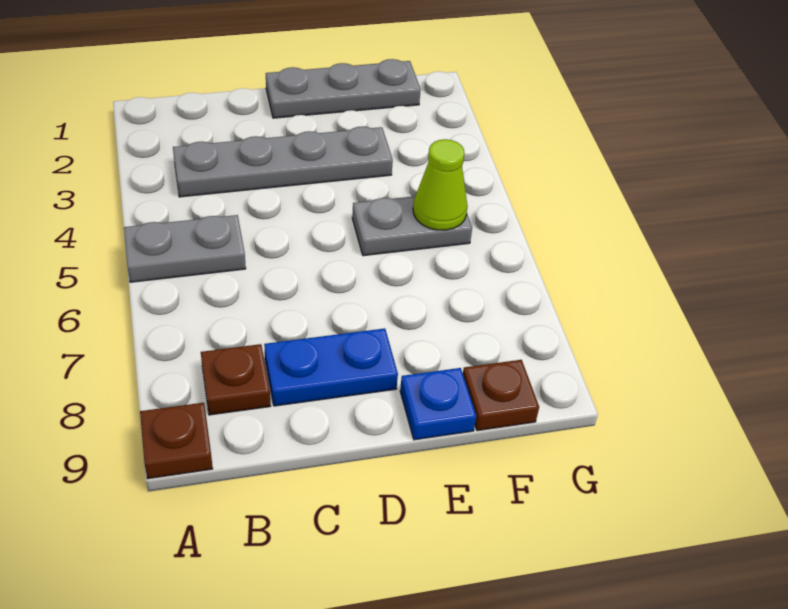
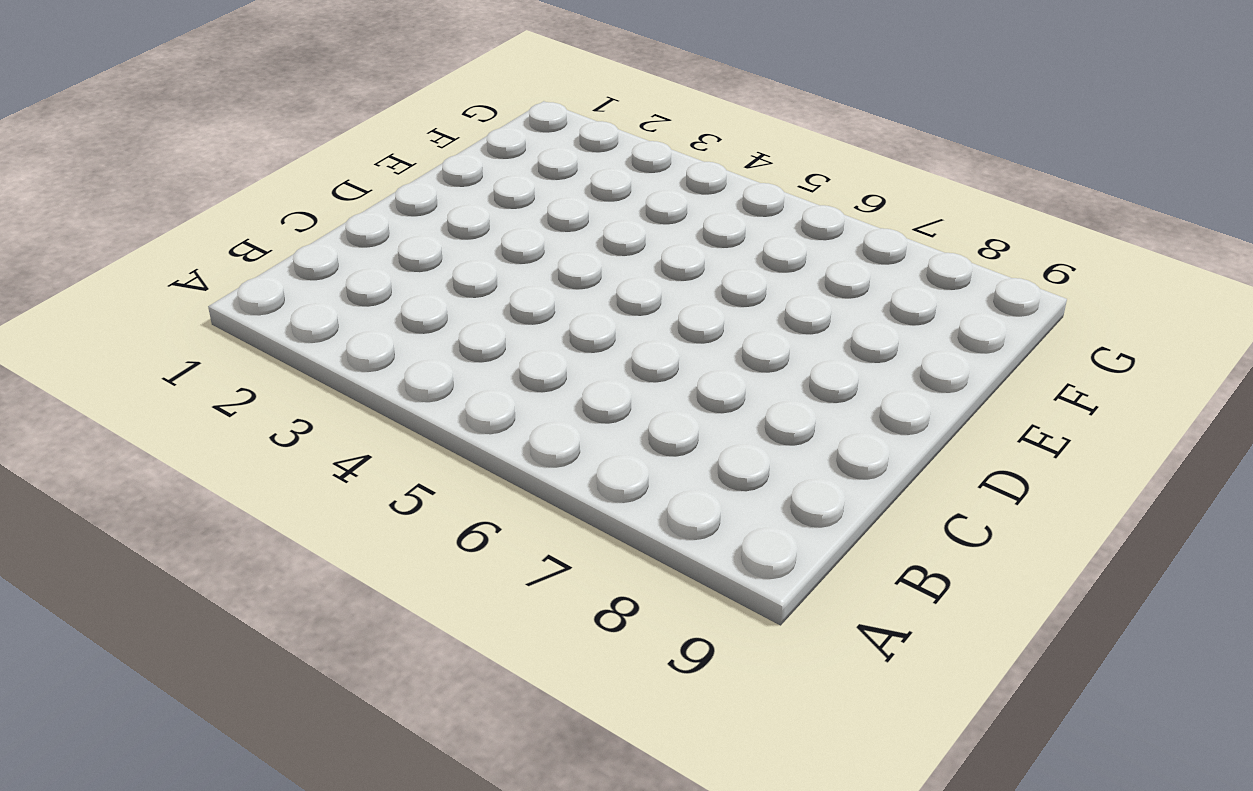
none -> grey 1x2 plate [124,215,246,282]
none -> brown 1x1 plate [140,403,213,479]

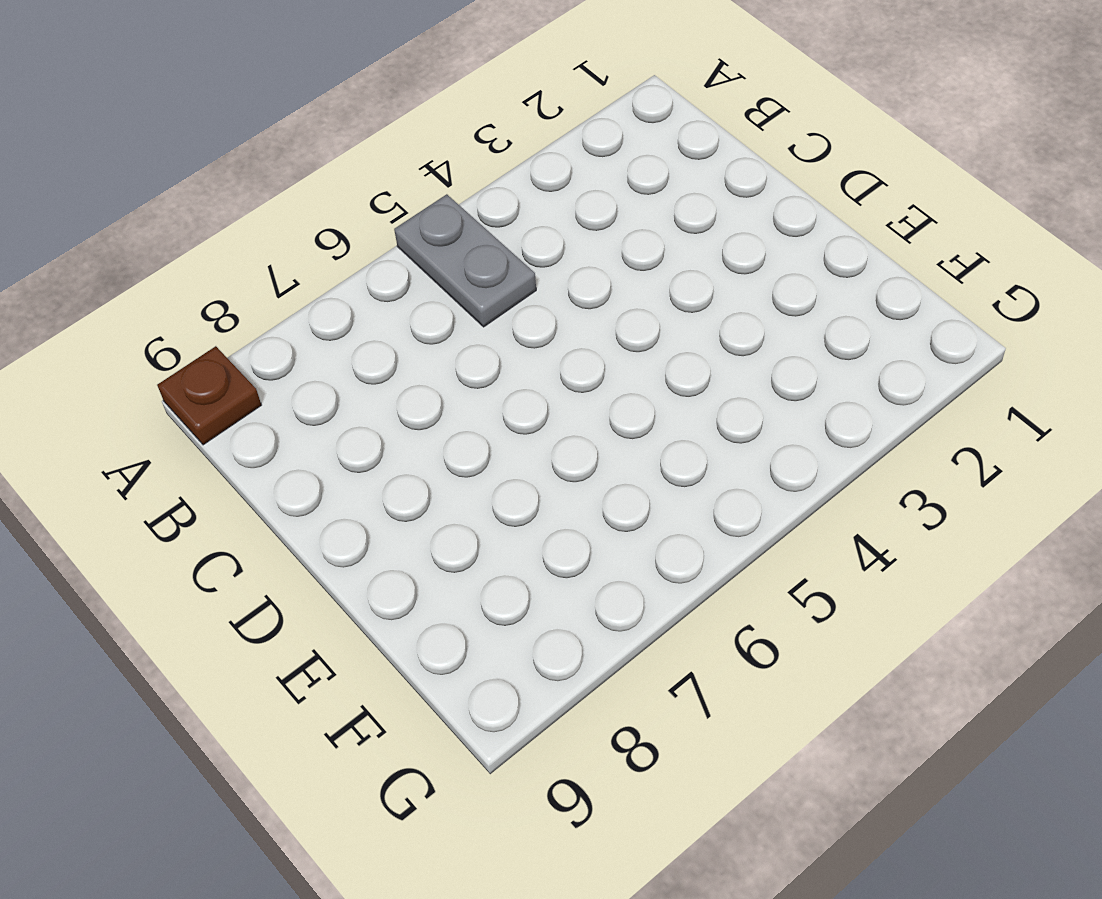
none -> grey 1x4 plate [173,126,393,197]
none -> brown 1x1 plate [201,344,270,415]

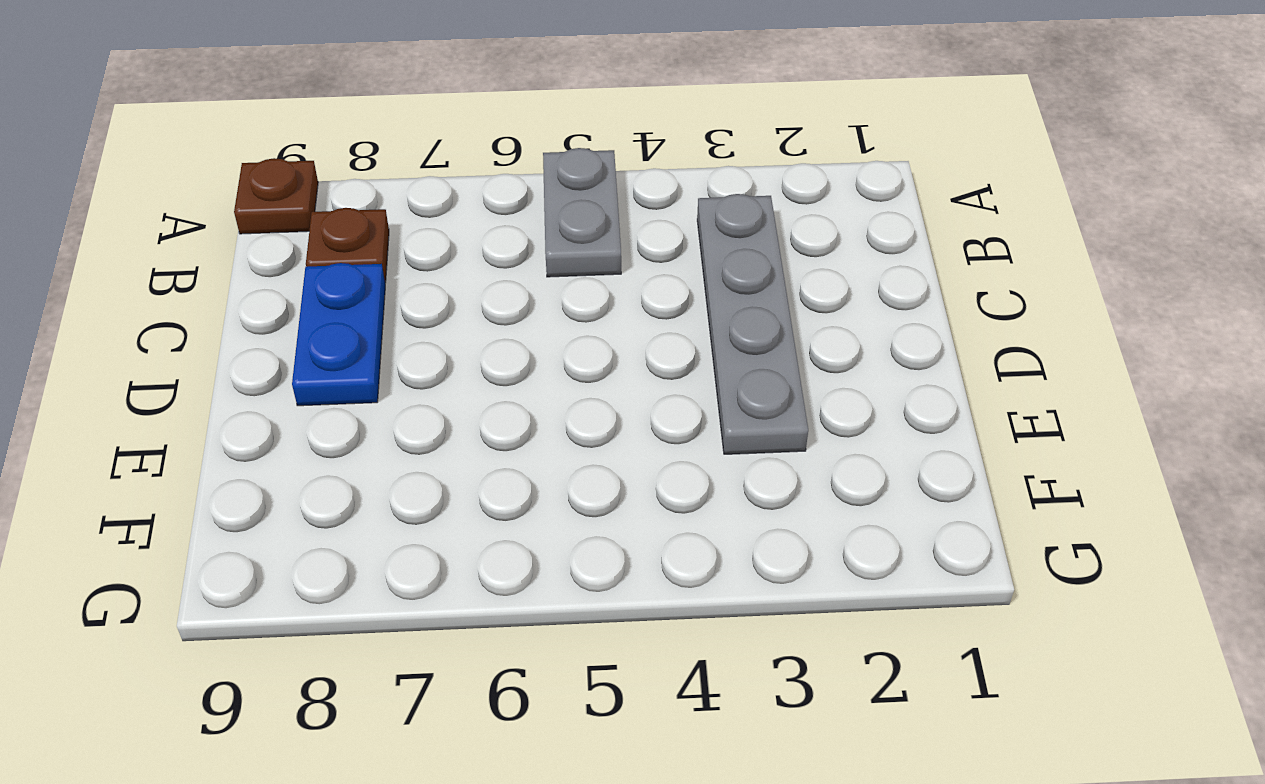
none -> grey 1x3 plate [266,59,421,118]
none -> grey 1x2 plate [352,196,472,256]

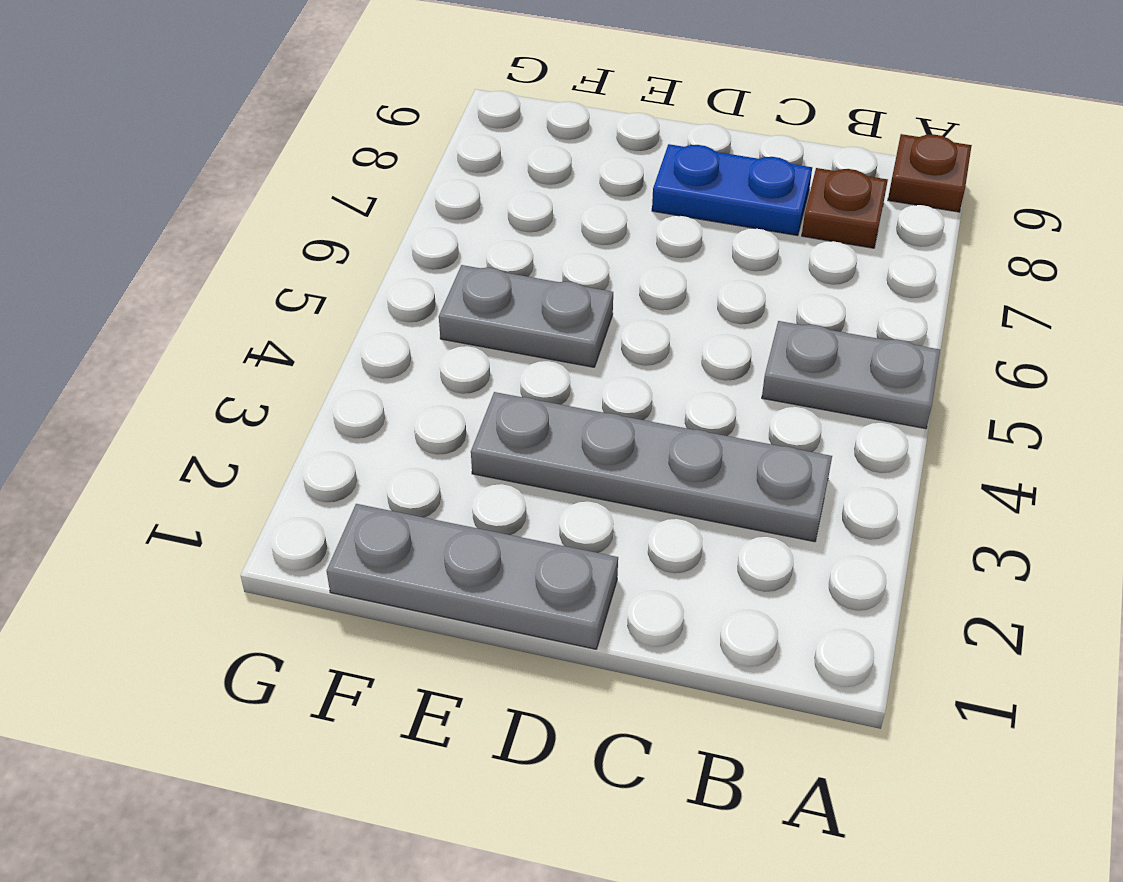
none -> blue 1x1 plate [400,368,476,440]
none -> brown 1x1 plate [463,360,539,431]

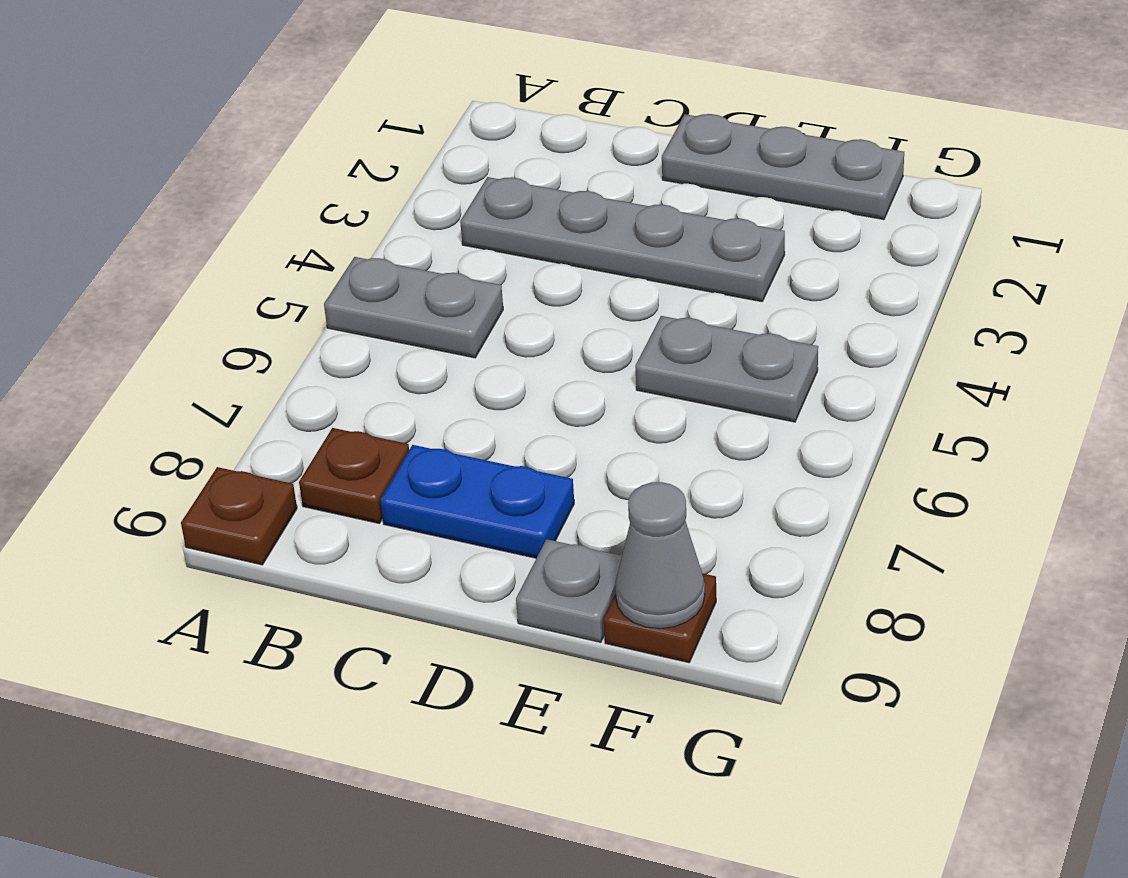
grey 1x1 plate [516,539,622,642] -> blue 1x1 plate [400,368,476,440]
grey 1x1 cone [615,482,705,629] -> none
none -> lime 1x1 cone [413,139,468,230]

